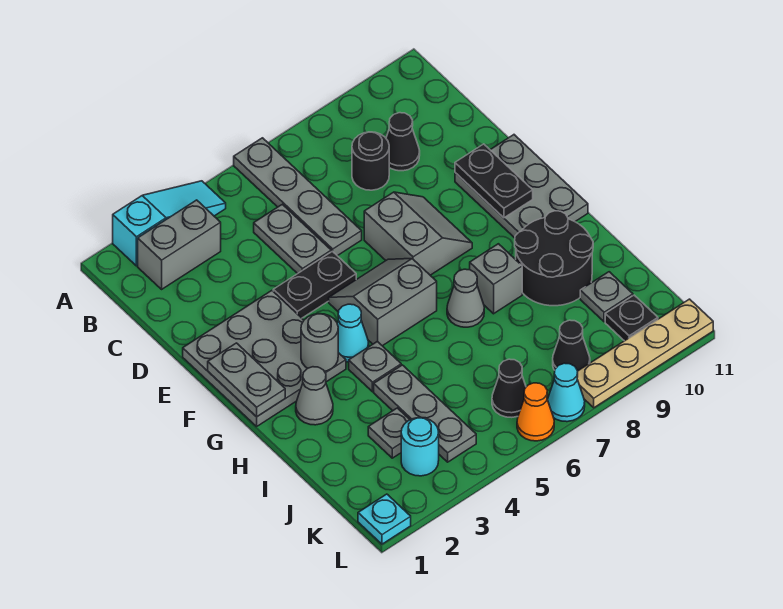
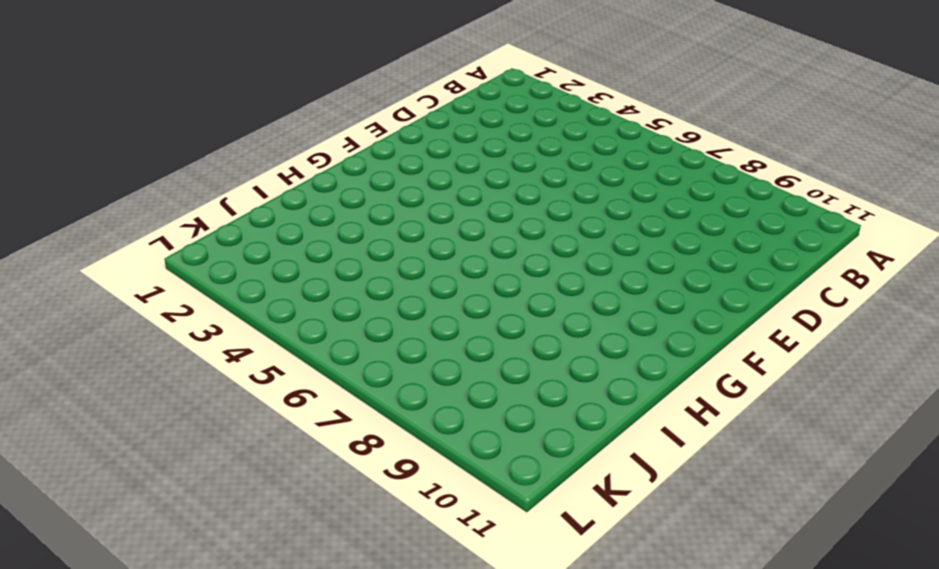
none -> cyan 1x3 slope [113,181,226,266]
none -> grey 1x4 plate [234,138,362,256]
none -> grey 1x2 brick [138,200,221,289]
none -> grey 1x2 plate [254,204,331,274]

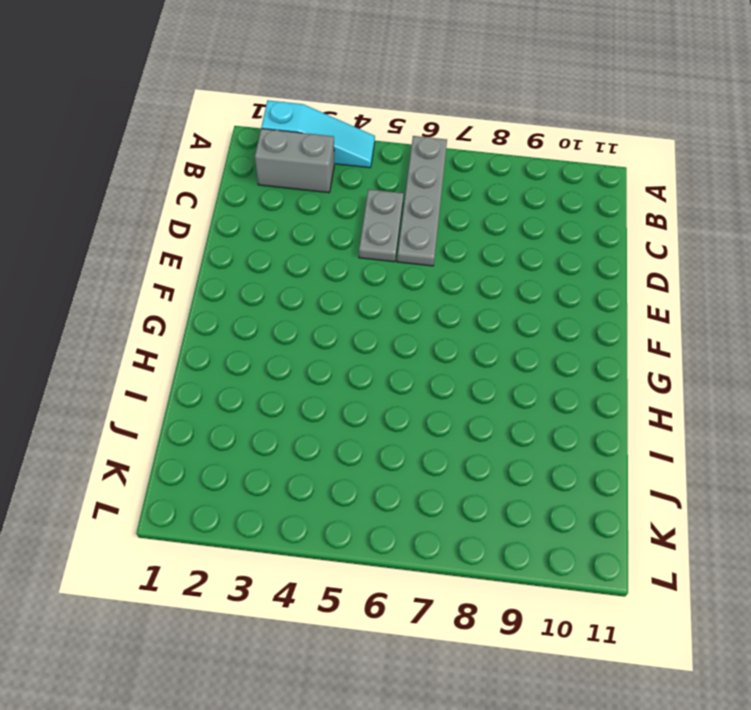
none -> black 1x1 round brick [352,132,389,190]
none -> black 1x1 cone [386,113,420,171]
none -> grey 3x3 plate [183,291,346,426]
none -> black 1x2 plate [273,251,356,318]

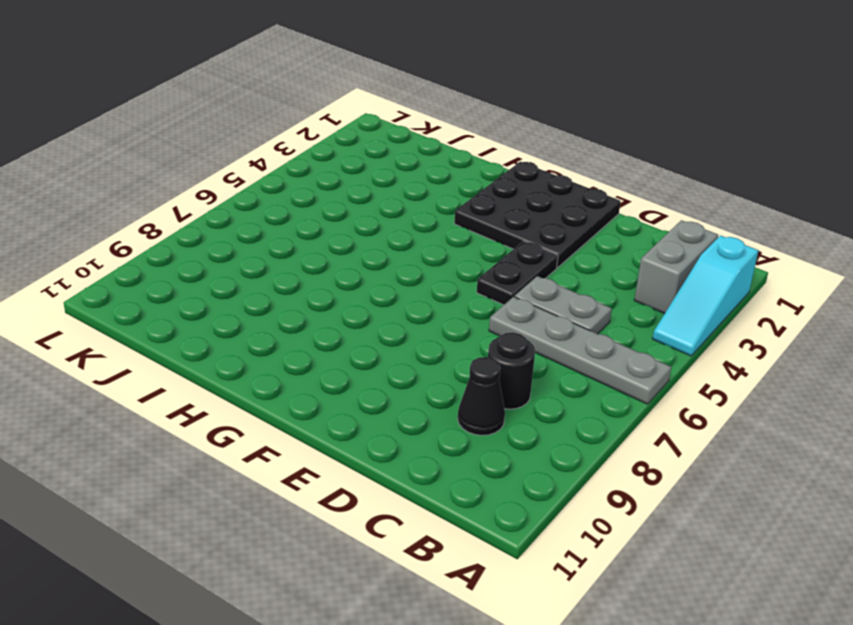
black 3x3 plate [454,162,621,268] -> grey 3x3 plate [183,291,346,426]
none -> grey 2x2 slope [364,192,472,275]
none -> grey 2x3 plate [455,135,588,238]
none -> grey 2x2 slope [329,259,437,346]
none -> cyan 1x1 cone [337,304,369,362]

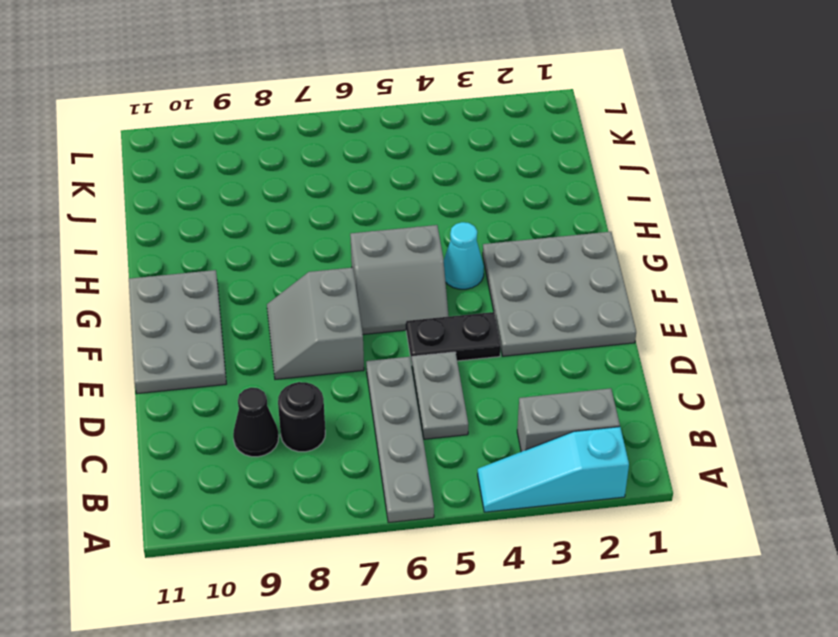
none -> grey 1x1 cone [296,367,333,425]
none -> grey 1x1 plate [349,341,401,392]
none -> grey 1x1 cone [447,269,484,327]
none -> grey 1x1 brick [470,244,522,314]

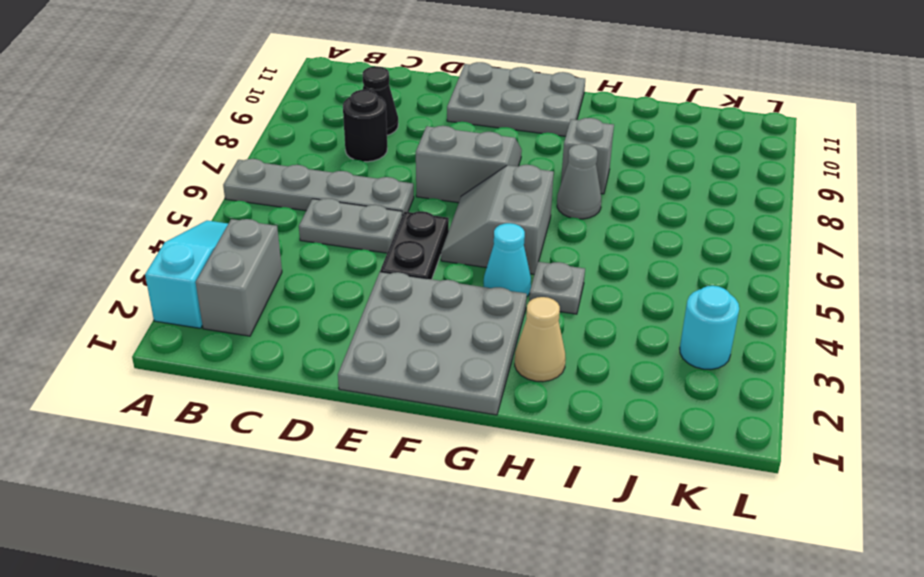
tan 1x1 cone [515,297,566,382] -> grey 1x1 cone [296,367,333,425]
none -> black 2x2 round brick [515,211,593,306]
none -> grey 1x3 plate [374,365,476,462]
none -> grey 1x1 plate [368,408,410,458]
none -> grey 1x1 plate [580,272,633,322]

